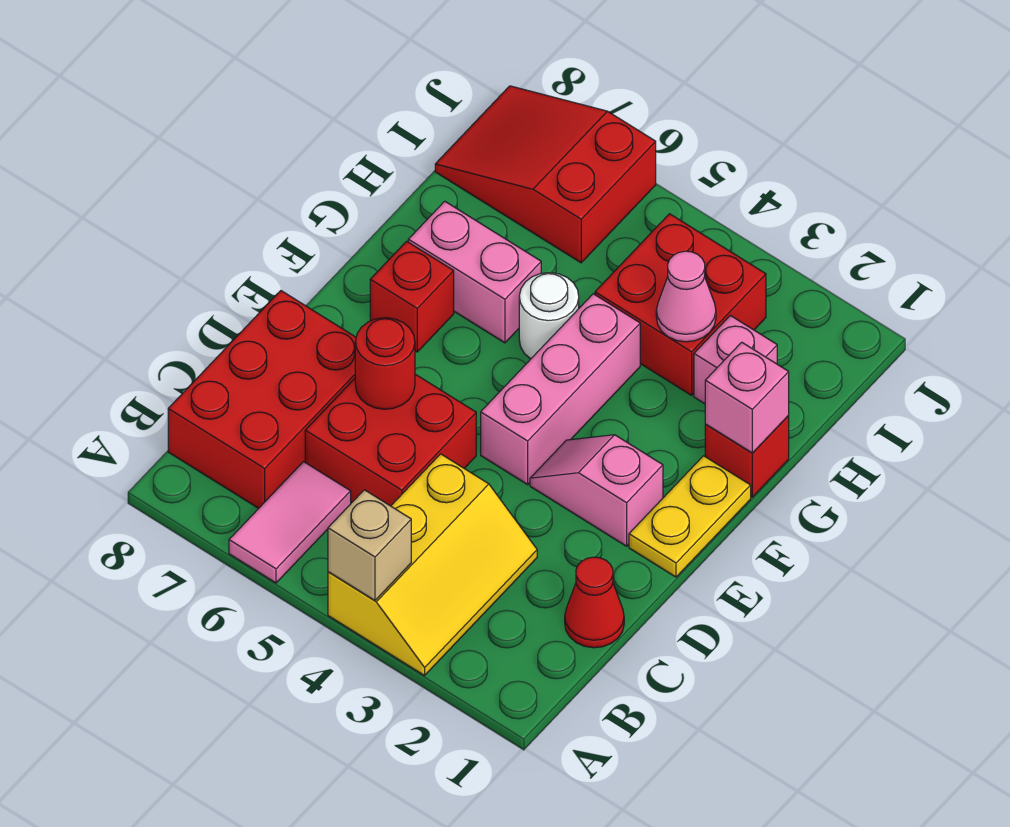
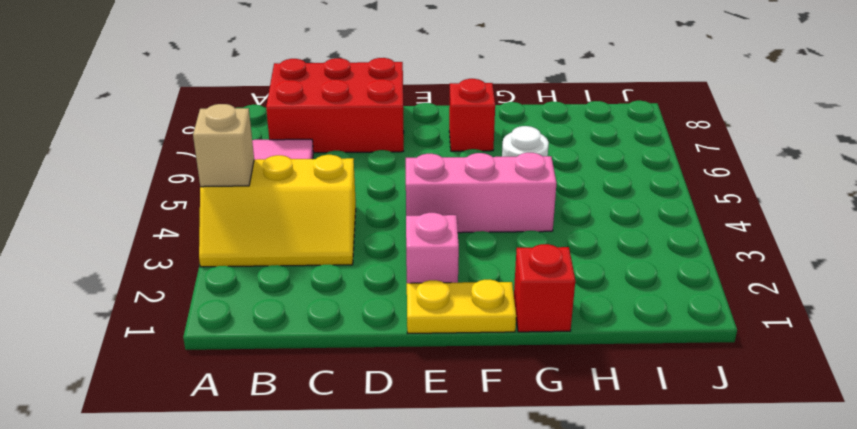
none -> red 1x1 cone [565,557,624,648]
none -> red 2x2 brick [305,374,476,506]
none -> pink 1x2 brick [408,201,541,343]

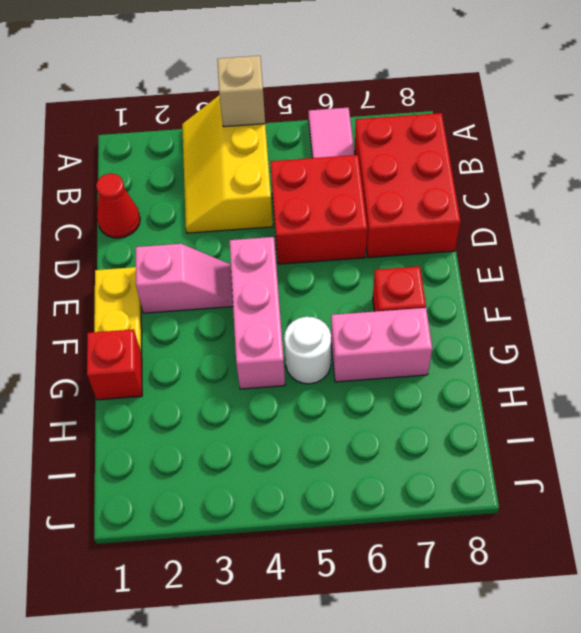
none -> pink 1x1 brick [694,315,777,404]
none -> red 2x2 brick [595,214,766,395]
none -> red 2x3 slope [435,86,656,263]

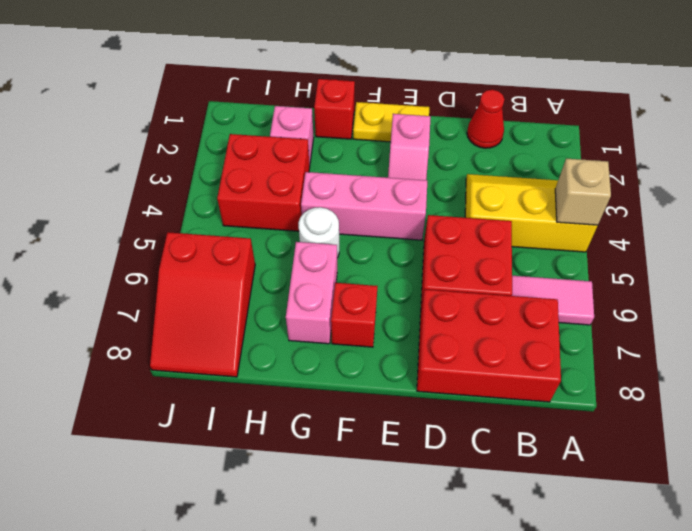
none -> red 1x1 round brick [355,318,415,409]
none -> pink 1x1 brick [705,342,789,453]
none -> pink 1x1 cone [656,251,716,342]

